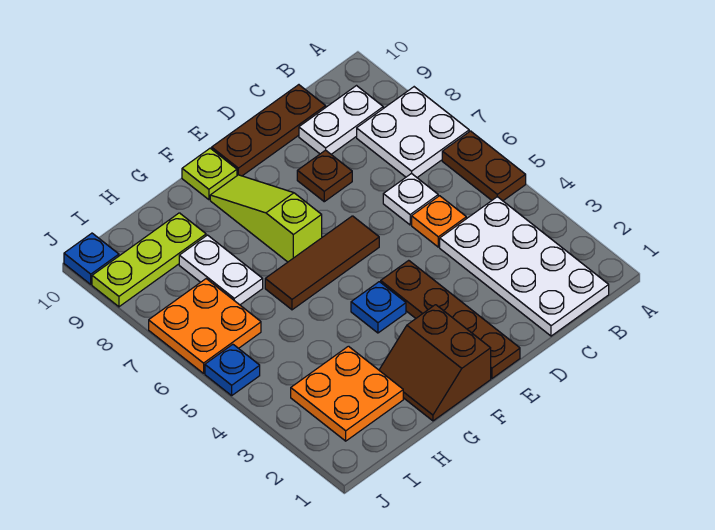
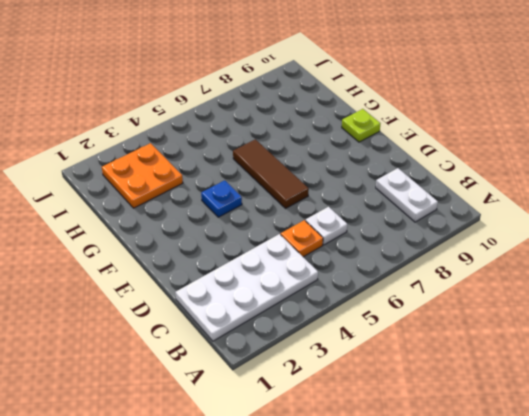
none -> brown 1x2 plate [442,131,526,201]
none -> white 2x2 plate [357,87,469,177]
none -> brown 1x3 plate [212,85,326,176]

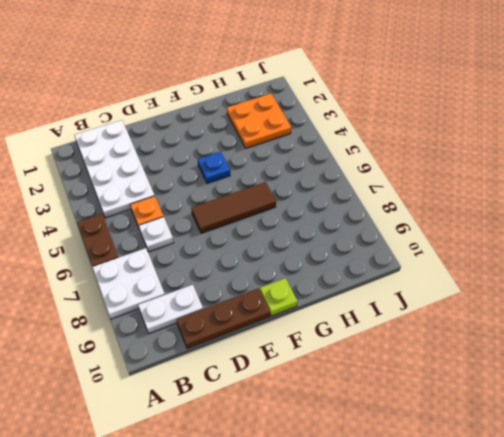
none -> brown 1x1 plate [297,150,352,202]
none -> brown 1x4 plate [381,260,520,378]
none -> brown 2x2 slope [379,305,491,421]

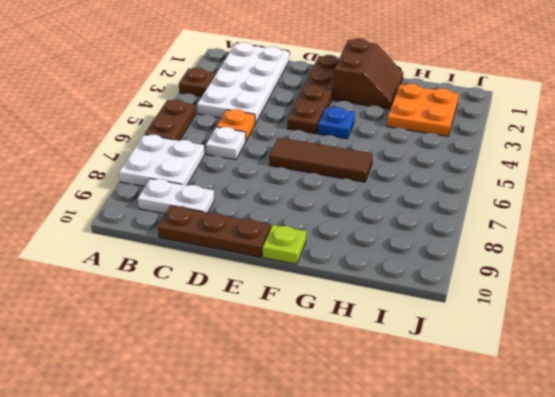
brown 1x1 plate [179,68,216,97] -> brown 1x1 plate moved to [297,150,352,202]
none -> lime 1x3 slope [210,175,322,262]
none -> white 1x2 plate [179,235,263,305]
none -> lime 1x3 plate [92,213,206,307]

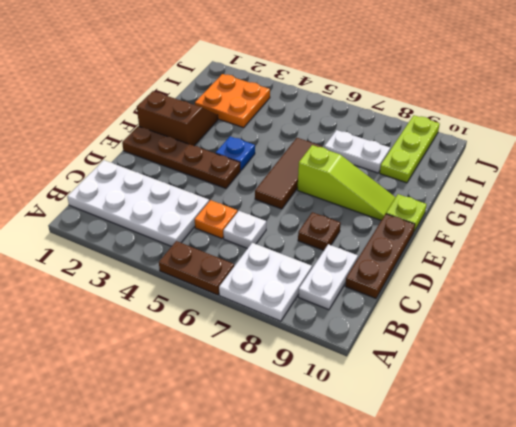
none -> orange 2x2 plate [149,279,261,373]
none -> blue 1x1 plate [205,344,260,395]
none -> blue 1x1 plate [64,233,119,284]

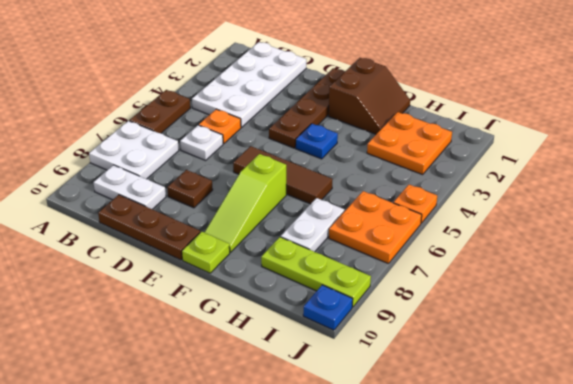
orange 1x1 plate [394,185,437,223] -> blue 1x1 plate [205,344,260,395]

